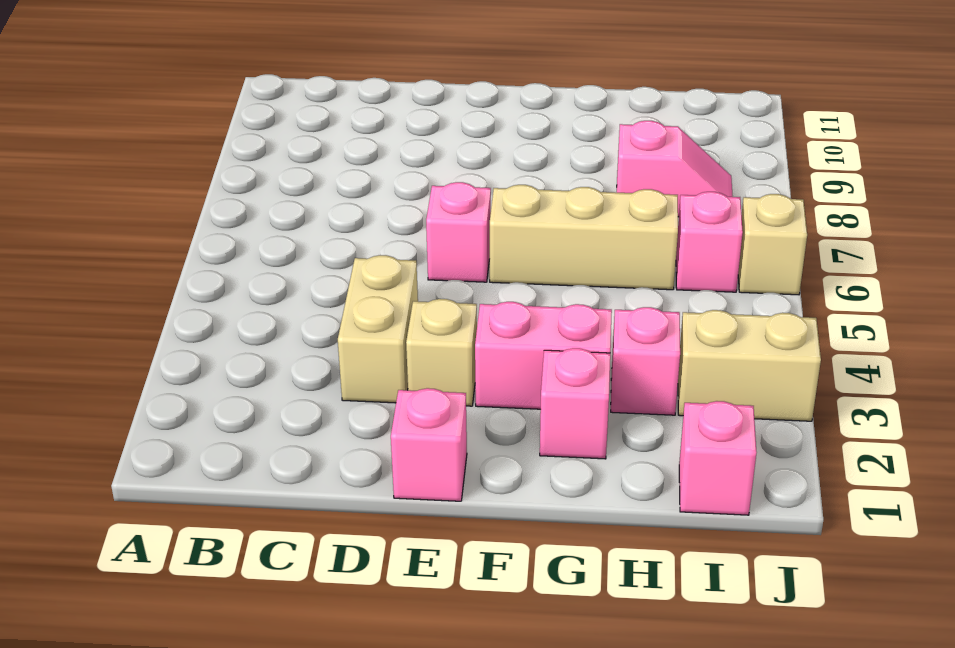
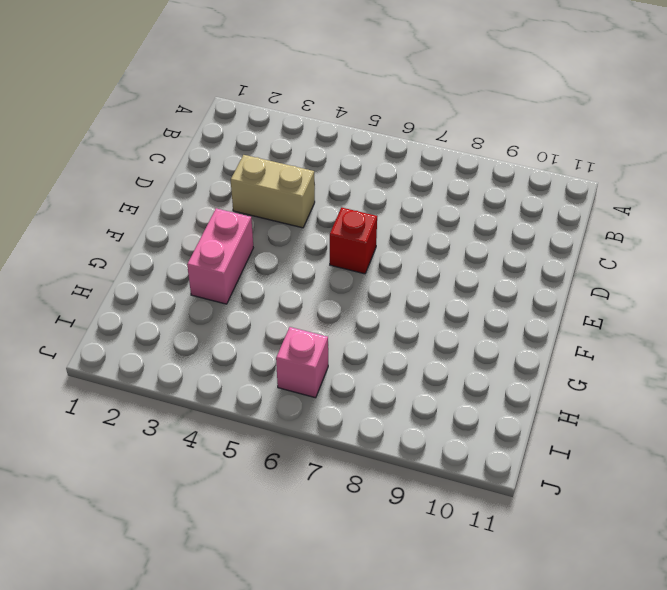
red 1x1 brick [330,207,377,274] -> pink 1x1 brick [426,182,491,282]
none -> pink 1x1 brick [391,388,467,501]
none -> tan 1x1 brick [406,299,477,406]
none -> tan 1x3 brick [490,185,678,290]

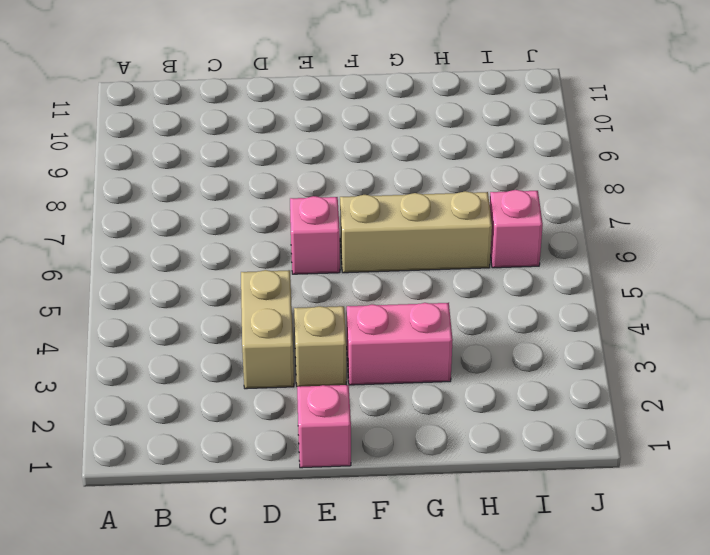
none -> pink 1x1 brick [540,348,610,459]
none -> pink 1x1 brick [611,307,680,415]
none -> pink 1x2 slope [617,121,733,217]

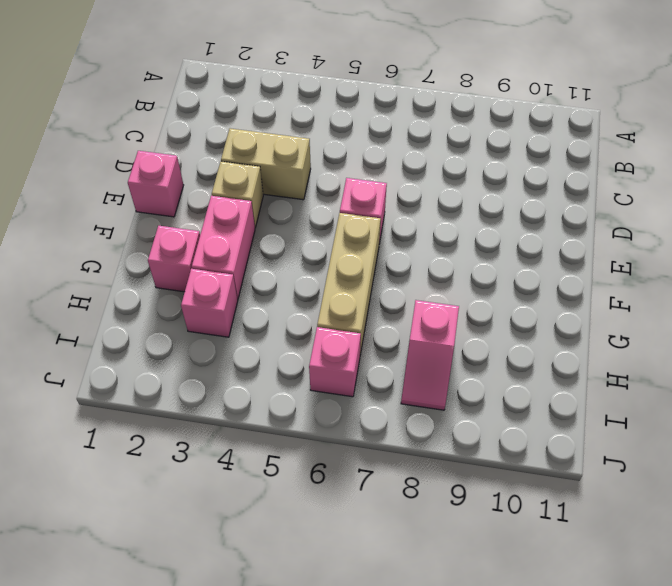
none -> pink 1x1 brick [679,401,757,515]
none -> tan 1x2 brick [678,310,821,421]
none -> tan 1x1 brick [738,194,807,295]

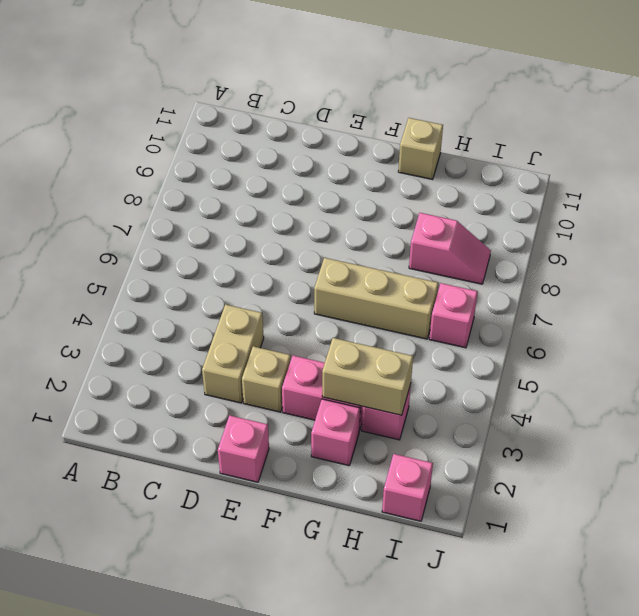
tan 1x2 brick [322,338,413,415] -> tan 1x2 brick moved to [678,310,821,421]
tan 1x1 brick [398,118,443,180] -> tan 1x1 brick moved to [738,194,807,295]
none -> pink 1x1 brick [426,182,491,282]

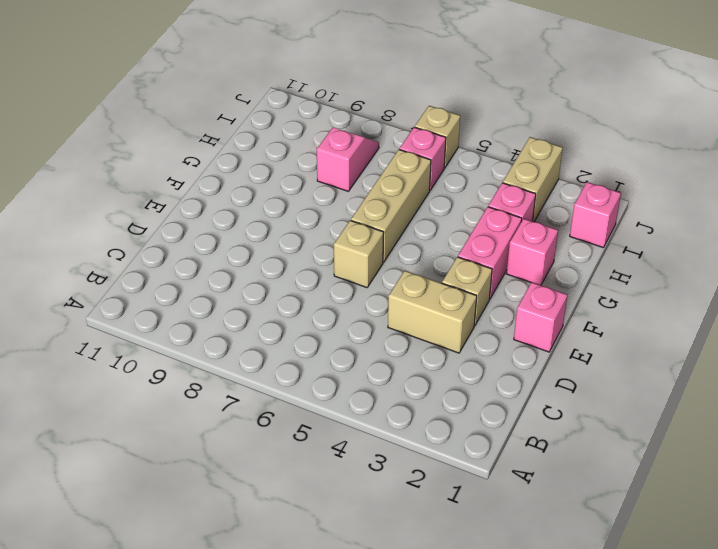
tan 1x1 brick [334,220,384,288] -> pink 1x1 brick [426,182,491,282]

